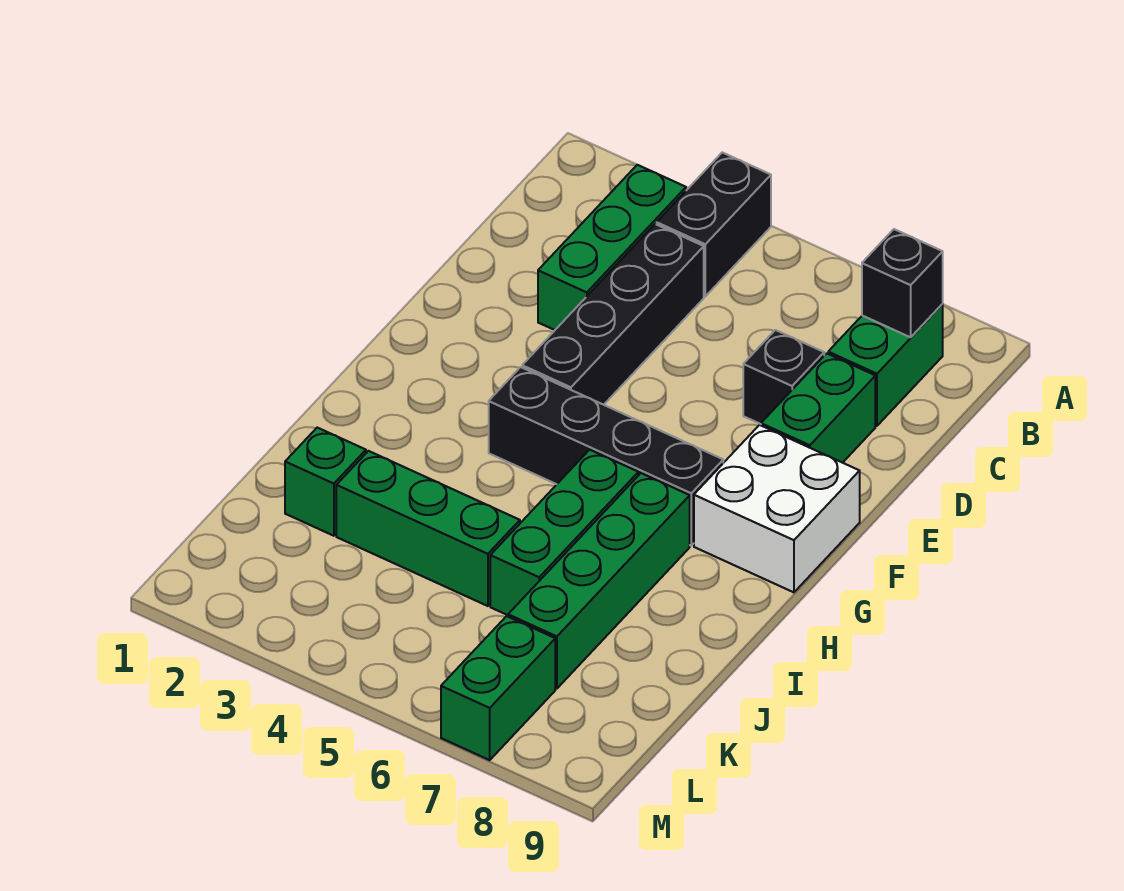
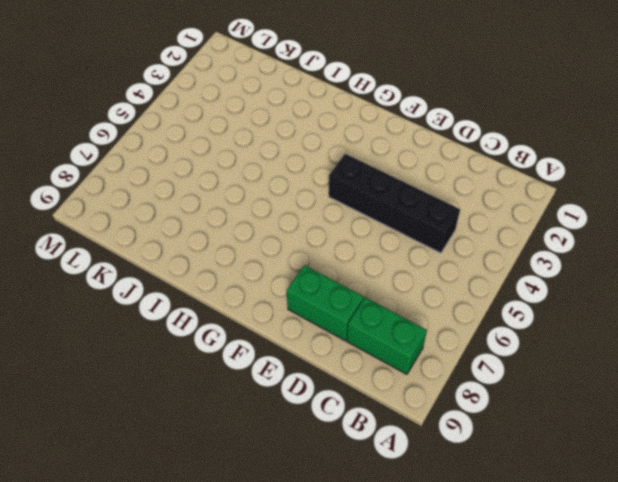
none -> black 1x2 brick [657,152,771,296]
none -> green 1x3 brick [538,165,686,330]
none -> black 1x1 brick [743,330,824,424]

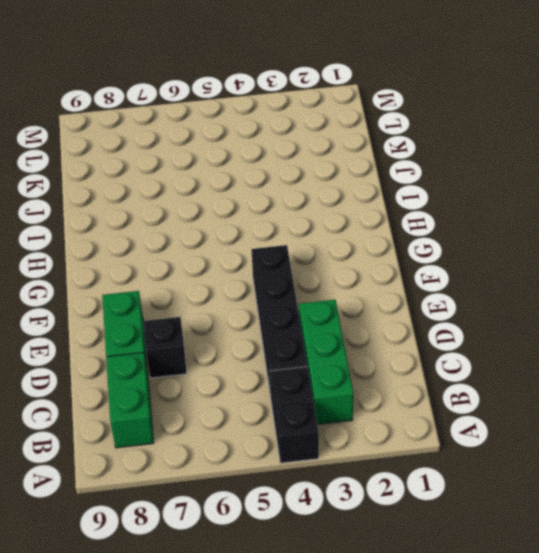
none -> white 2x2 brick [694,425,860,592]
none -> black 1x4 brick [489,367,723,545]
none -> green 1x3 brick [490,450,638,615]

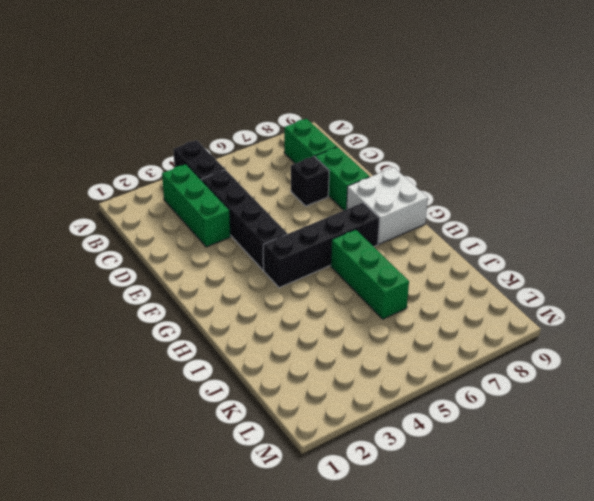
none -> green 1x4 brick [508,473,690,689]
none -> green 1x1 brick [285,428,366,536]
none -> green 1x3 brick [336,451,520,606]

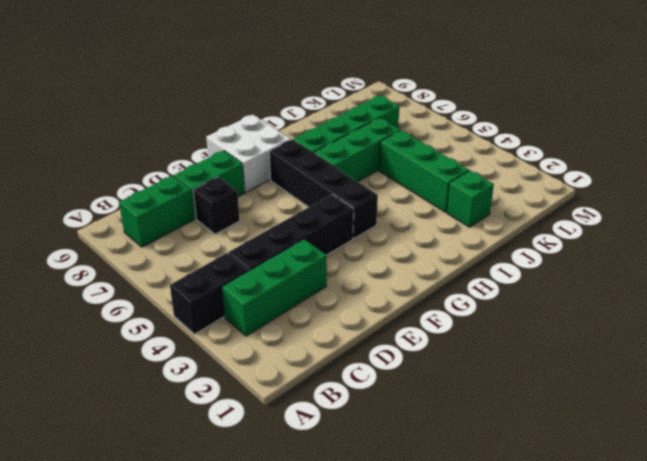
none -> green 1x2 brick [441,616,555,760]
none -> black 1x1 brick [862,229,943,337]

